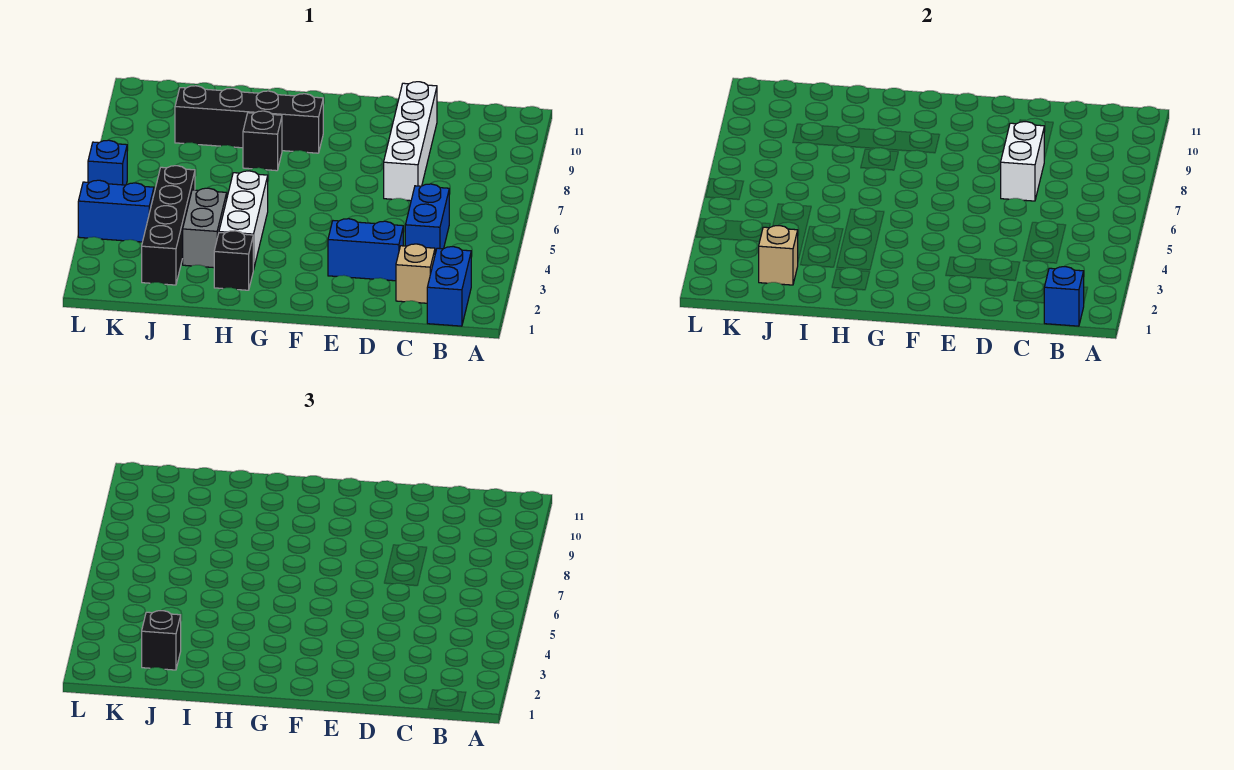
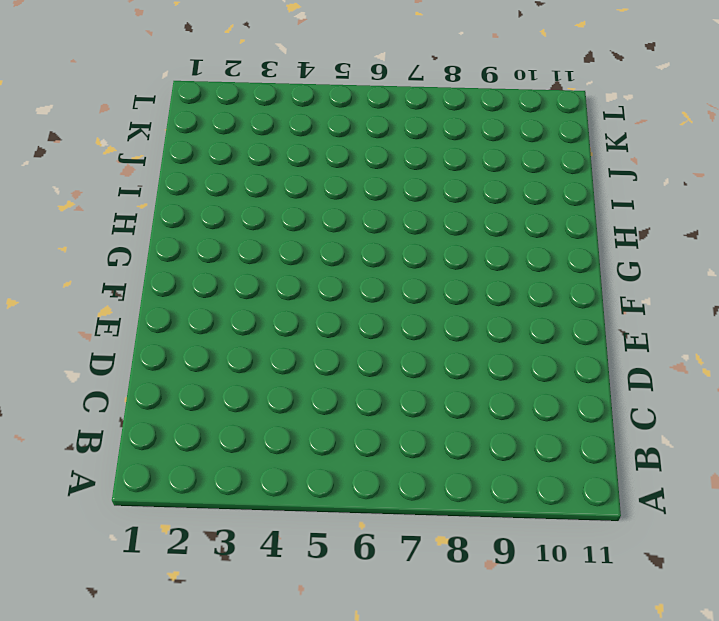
none -> blue 1x2 brick [427,247,471,326]
none -> tan 1x1 brick [396,244,435,303]
none -> blue 1x2 brick [405,184,449,254]

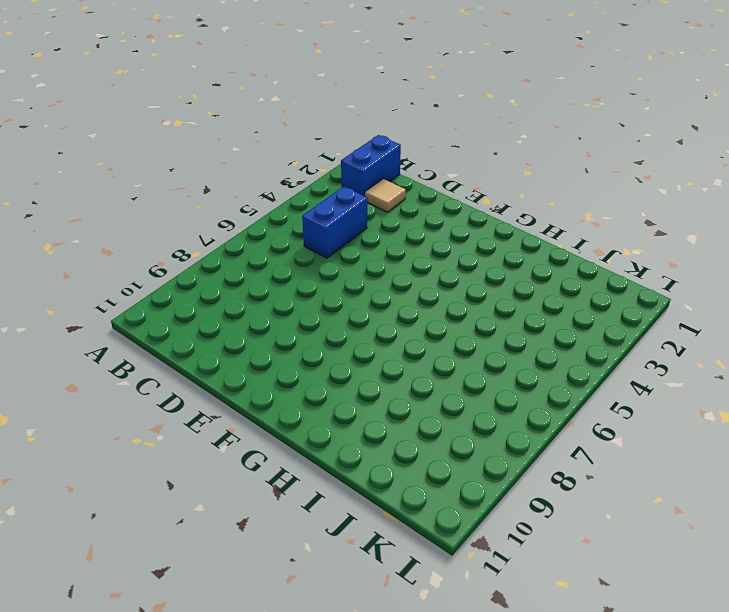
tan 1x1 tile [365,179,406,212] -> tan 1x1 brick [396,244,435,303]
none -> blue 1x2 brick [328,219,403,281]
none -> white 1x4 brick [384,82,437,201]
none -> black 1x4 brick [175,86,323,153]

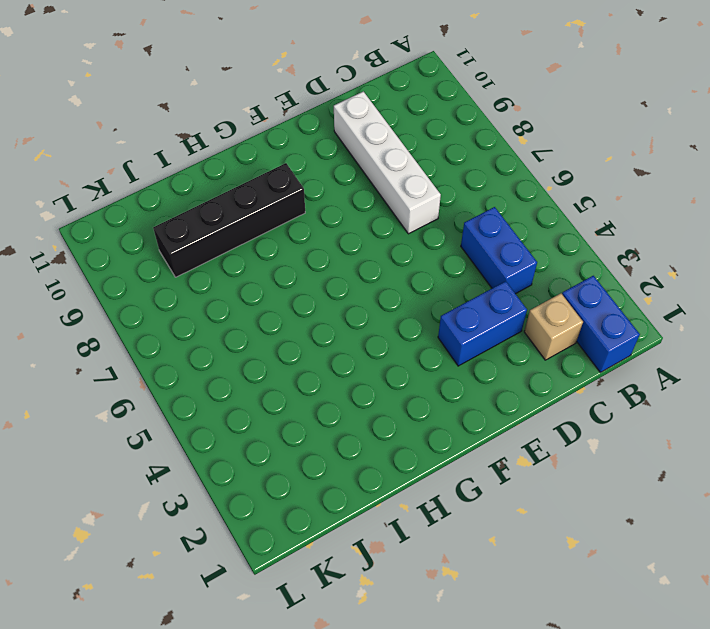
none -> black 1x1 brick [214,231,253,290]
none -> white 1x3 brick [219,171,268,270]
none -> black 1x1 brick [243,111,282,171]

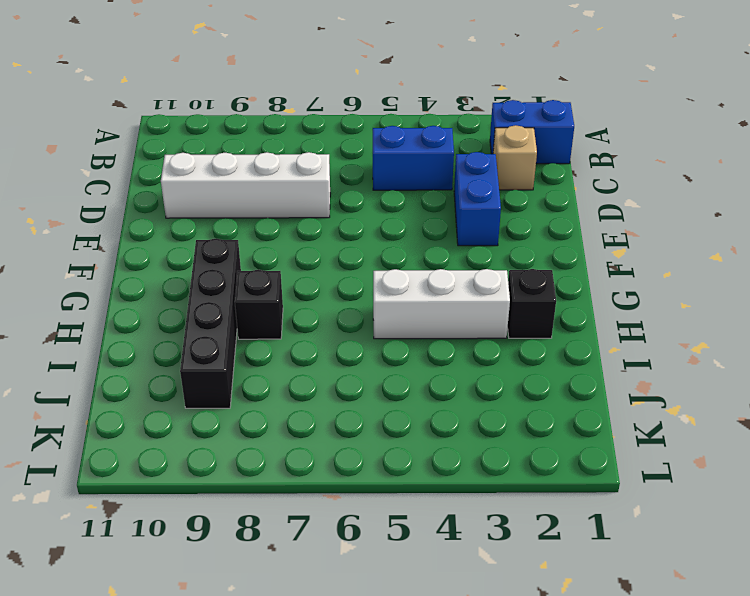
none -> grey 1x2 brick [183,188,227,268]
none -> black 1x4 brick [142,166,195,285]
none -> blue 1x2 brick [78,180,154,242]

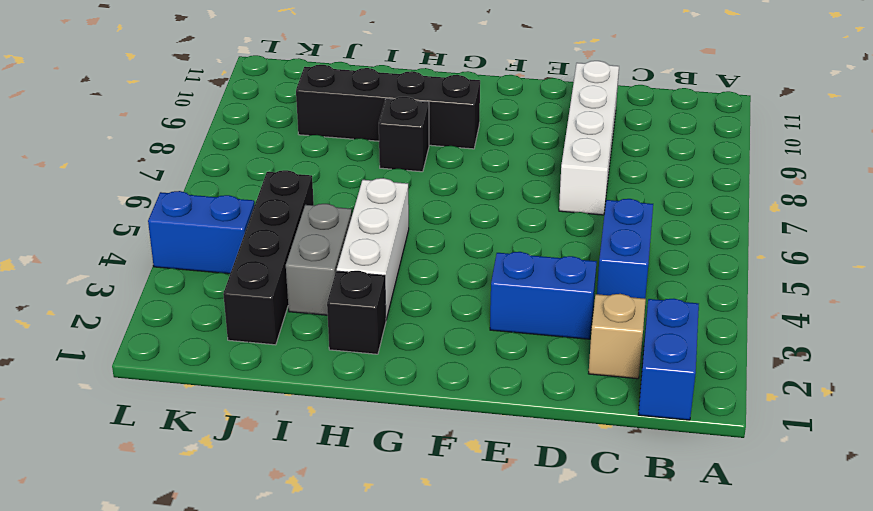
none -> blue 1x1 brick [88,140,127,185]
none -> blue 1x1 brick [1044,267,1084,326]
none -> white 1x2 brick [1001,122,1044,201]

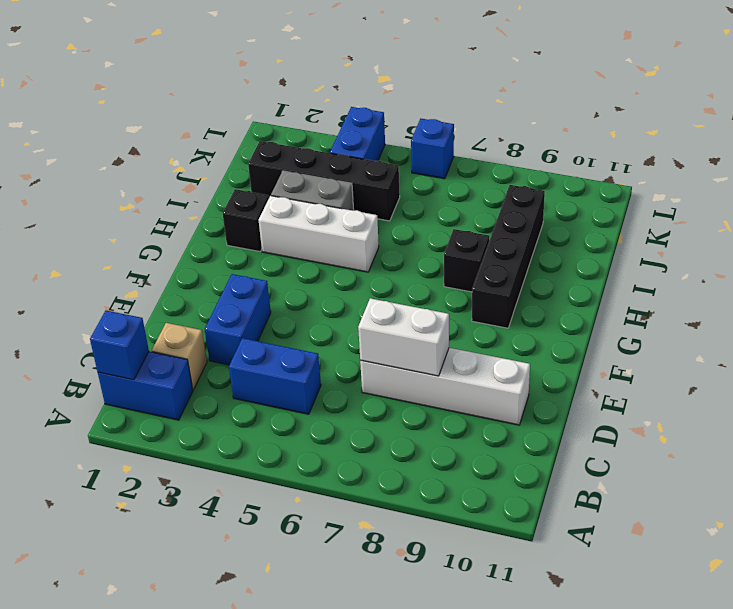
none -> tan 1x1 brick [759,226,798,285]
none -> black 1x1 brick [142,611,181,670]

